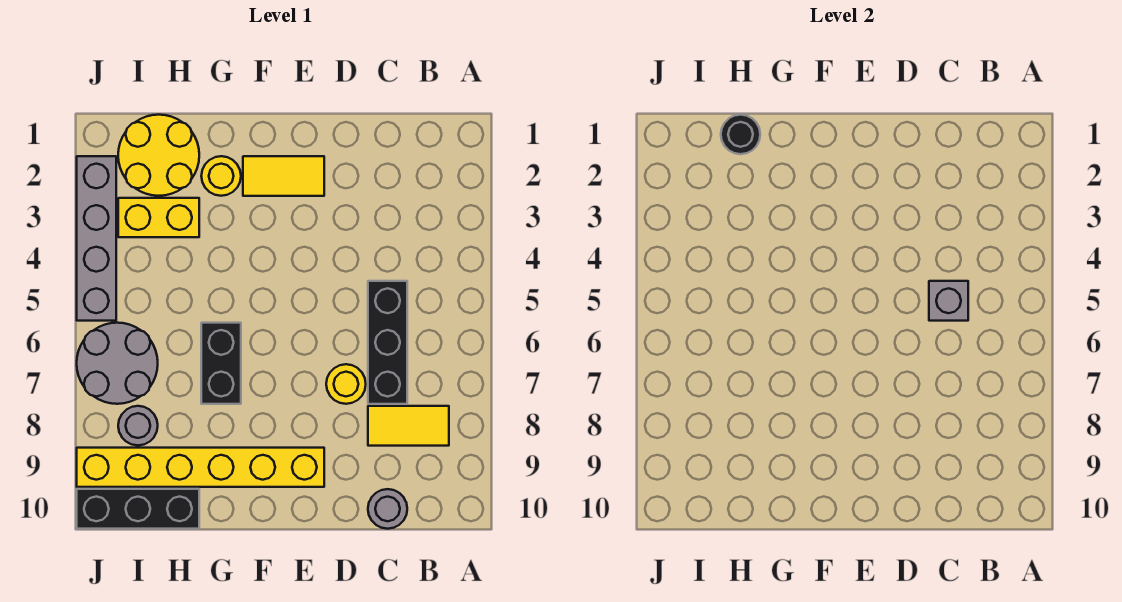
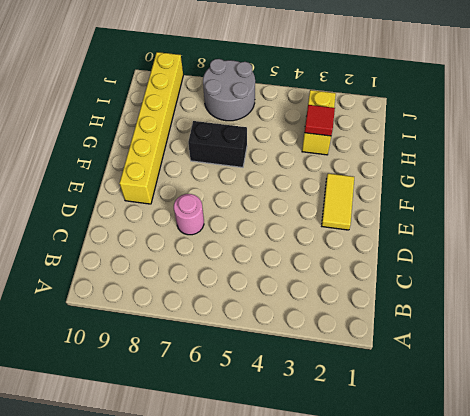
pink 1x1 round brick [174,194,204,235] -> yellow 1x1 round brick [326,364,366,404]
red 1x1 tile [305,105,335,136] -> none
none -> yellow 1x2 tile [368,406,449,446]
none -> black 1x3 brick [368,281,407,404]
none -> grey 1x1 round brick [368,489,407,529]

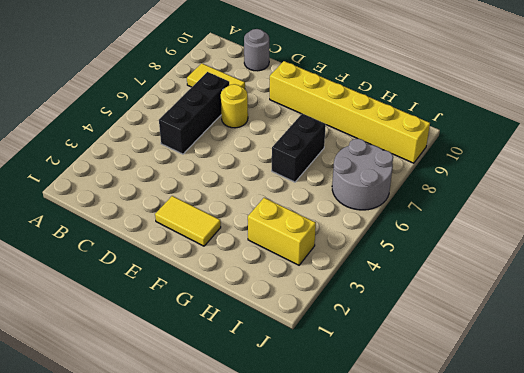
none -> yellow 1x1 round brick [201,156,241,196]
none -> yellow 2x2 round brick [118,115,199,196]
none -> black 1x3 brick [77,489,199,529]

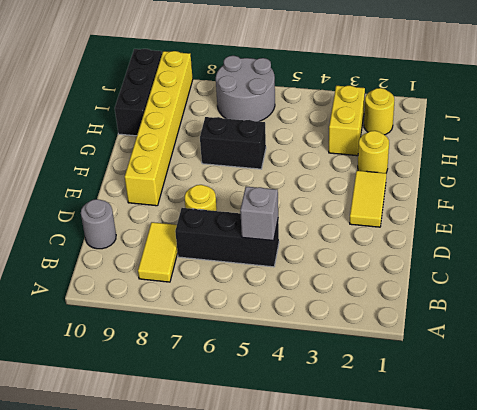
yellow 1x1 round brick [364,88,394,135] -> yellow 2x2 round brick [118,115,199,196]
none -> grey 1x1 round brick [118,406,158,445]
none -> grey 1x4 brick [77,156,116,321]
none -> black 1x1 round brick [721,115,760,154]

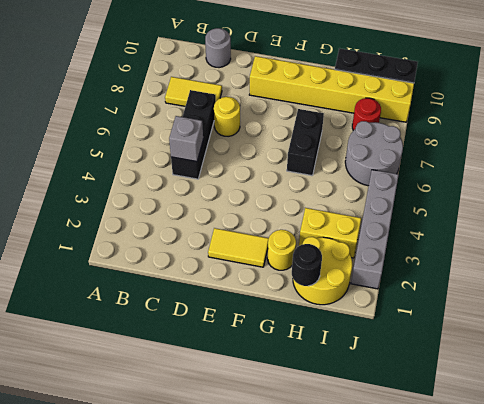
red 1x1 round brick [352,98,381,131] -> grey 1x1 round brick [118,406,158,445]

